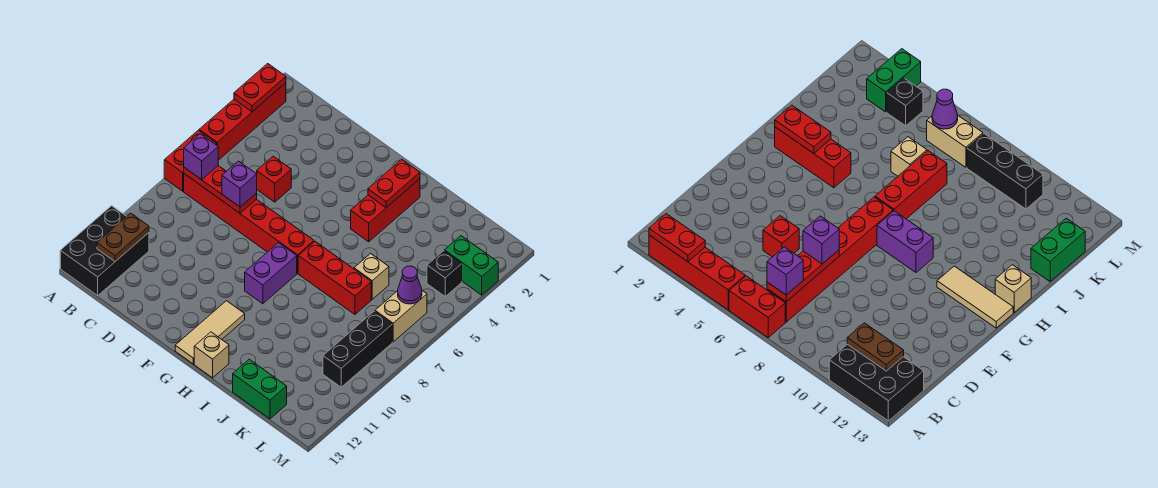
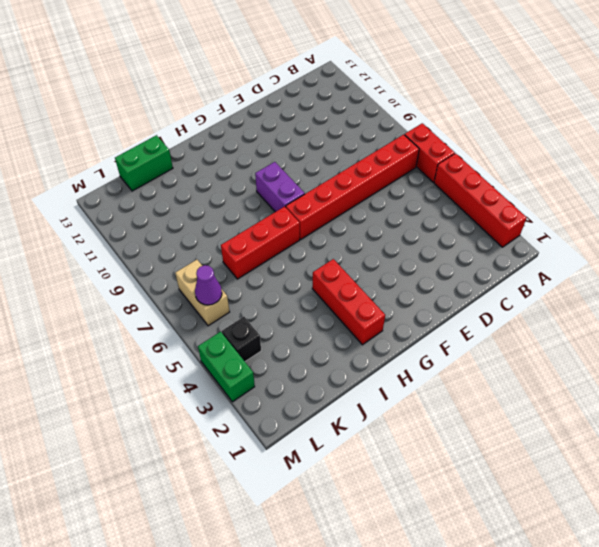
green 1x2 brick [198,332,255,402] -> green 1x2 brick turned to [444,236,498,295]
none -> black 2x3 brick [60,206,149,295]
none -> red 1x1 brick [257,156,291,202]
none -> tan 1x3 tile [175,301,245,364]

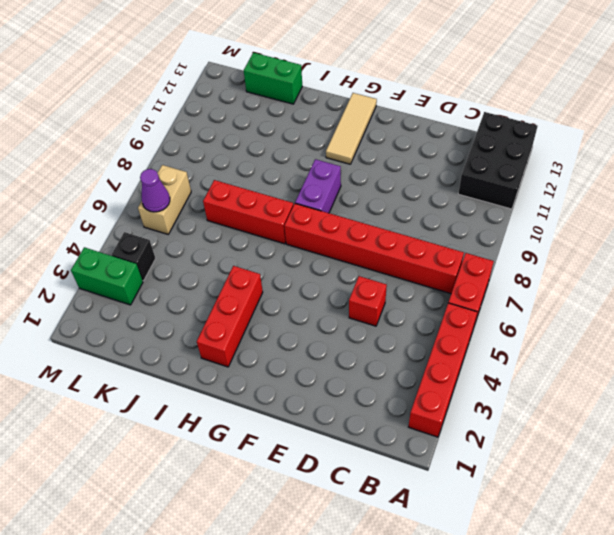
none -> tan 1x1 brick [194,332,229,378]
none -> tan 1x1 brick [354,254,389,299]
none -> black 1x3 brick [323,311,392,387]

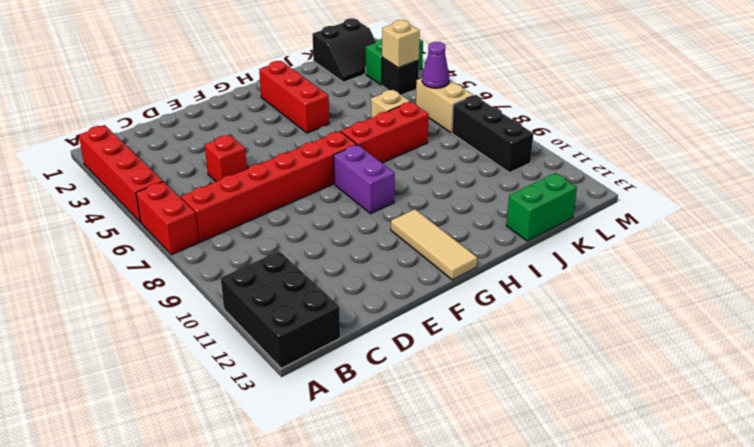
black 2x2 slope [312,18,376,82] -> none
tan 1x1 brick [382,20,420,68] -> tan 1x1 brick moved to [194,332,229,378]
none -> red 1x2 plate [234,64,286,112]
none -> red 1x3 plate [184,166,257,213]
none -> brown 1x2 plate [97,213,149,261]

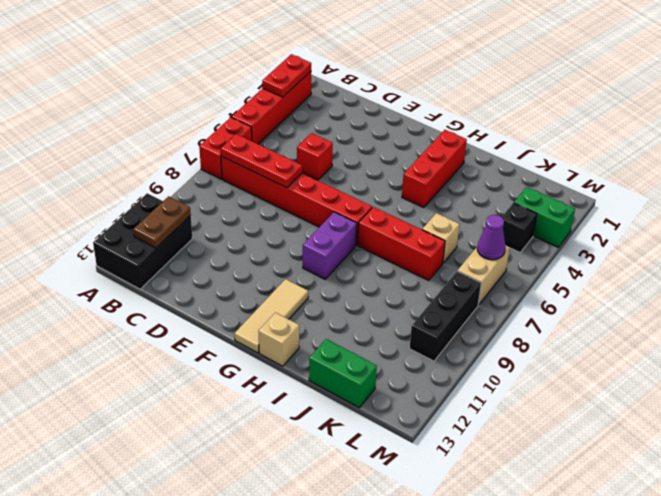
none -> red 1x2 plate [368,159,420,208]
none -> purple 1x1 brick [184,134,218,180]
none -> purple 1x1 brick [222,161,257,207]

